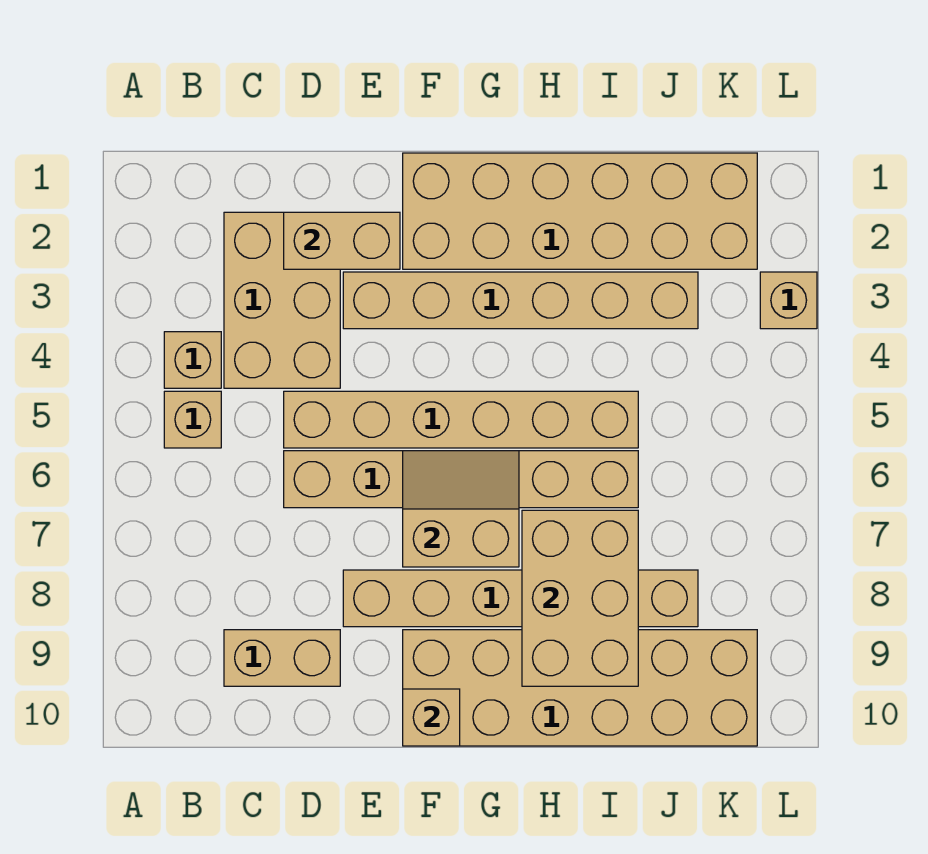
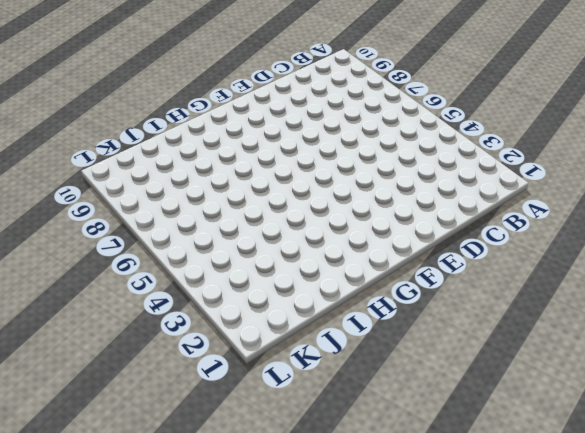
none -> tan 1x1 brick [164,332,221,388]
none -> tan 1x1 brick [164,391,221,448]
none -> tan 2x3 brick [224,212,340,388]

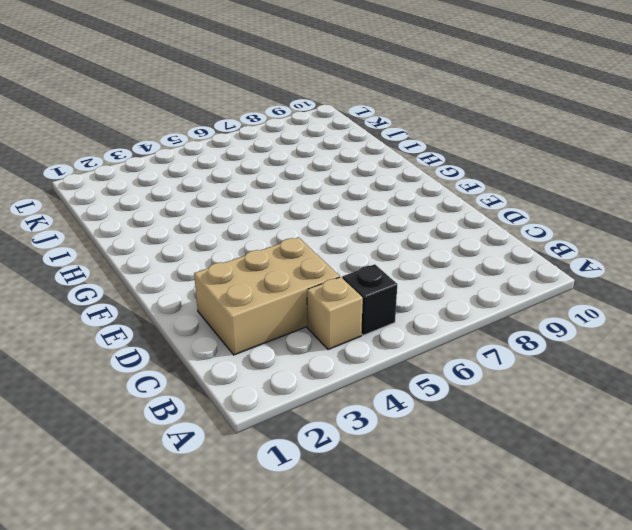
black 1x1 brick [342,264,397,335] -> tan 1x1 brick [164,391,221,448]
none -> tan 1x2 brick [224,630,340,686]
none -> tan 1x6 brick [284,391,638,448]
none -> tan 1x6 brick [284,451,638,508]

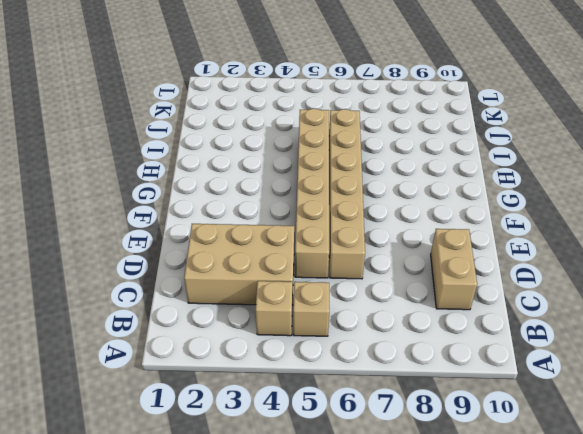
none -> tan 1x6 brick [343,272,698,329]
none -> tan 1x6 brick [343,570,698,627]
none -> tan 2x6 brick [403,153,757,269]

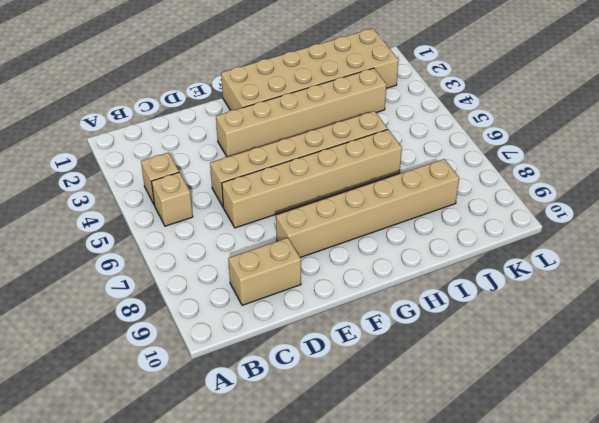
none -> tan 2x3 brick [224,212,340,388]
none -> tan 2x6 brick [403,630,757,746]
none -> tan 1x1 brick [760,272,817,329]

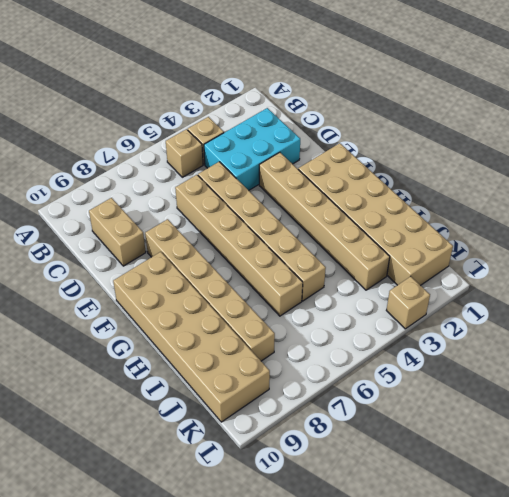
cyan 2x3 brick [204,108,300,190] -> tan 2x3 brick [224,212,340,388]
none -> tan 1x2 brick [284,212,400,269]
none -> tan 2x2 slope [403,451,519,567]
none -> tan 1x1 brick [403,689,460,746]

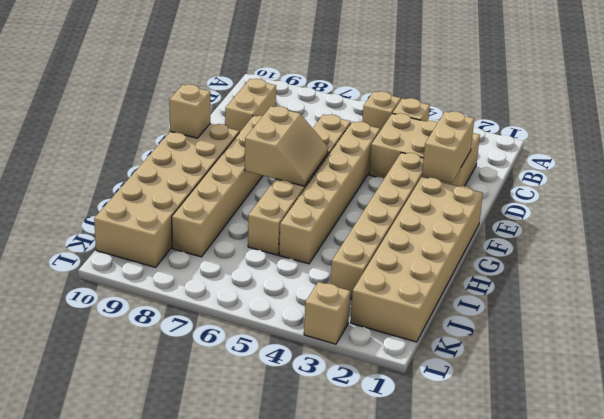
none -> tan 2x3 brick [522,510,638,686]

